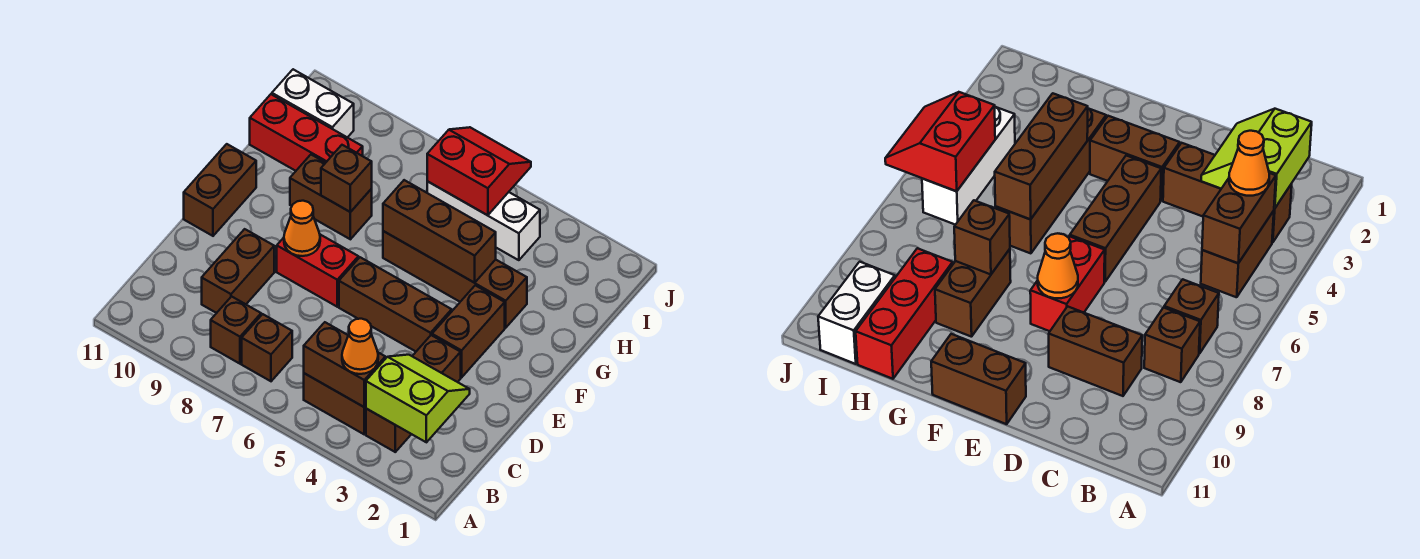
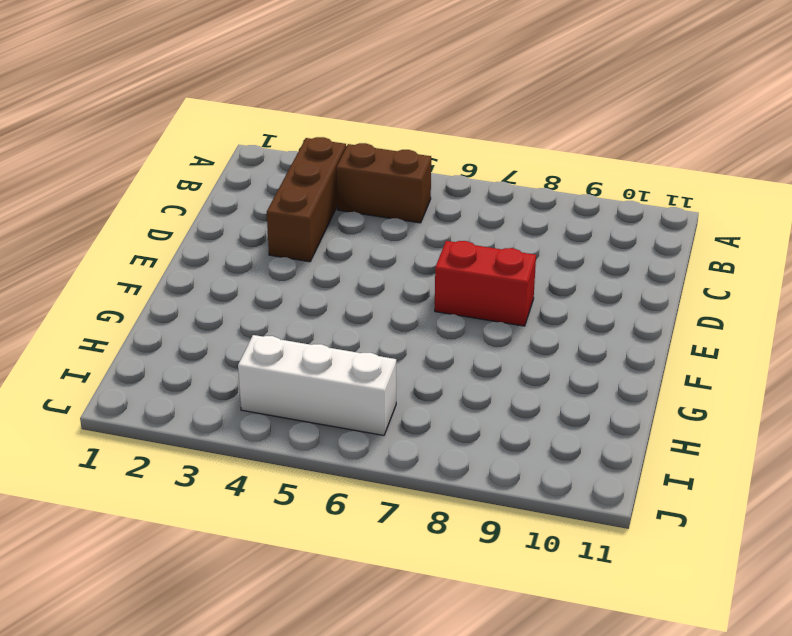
none -> brown 1x1 brick [242,314,292,381]
none -> brown 1x1 brick [211,296,261,364]
none -> brown 1x2 brick [202,229,274,313]

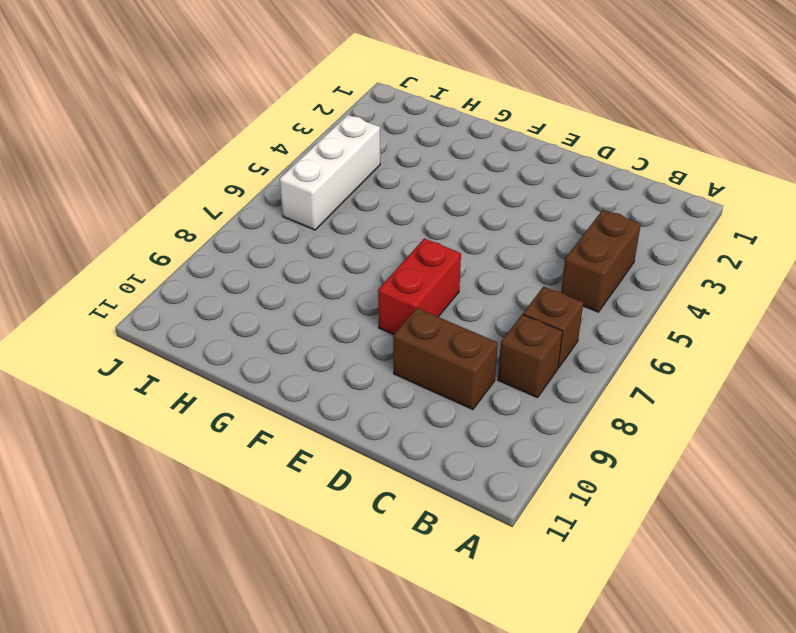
none -> brown 1x3 brick [366,335,461,452]
none -> brown 1x2 brick [432,285,505,377]
none -> brown 1x3 brick [339,257,452,351]

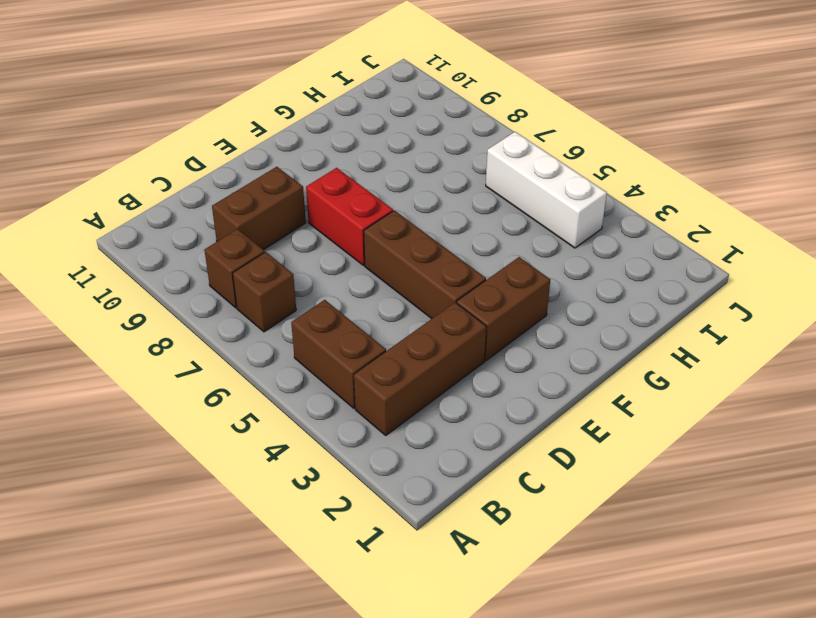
none -> brown 1x2 brick [184,144,256,236]
none -> brown 1x4 brick [383,231,527,328]
none -> brown 1x2 brick [290,155,372,239]

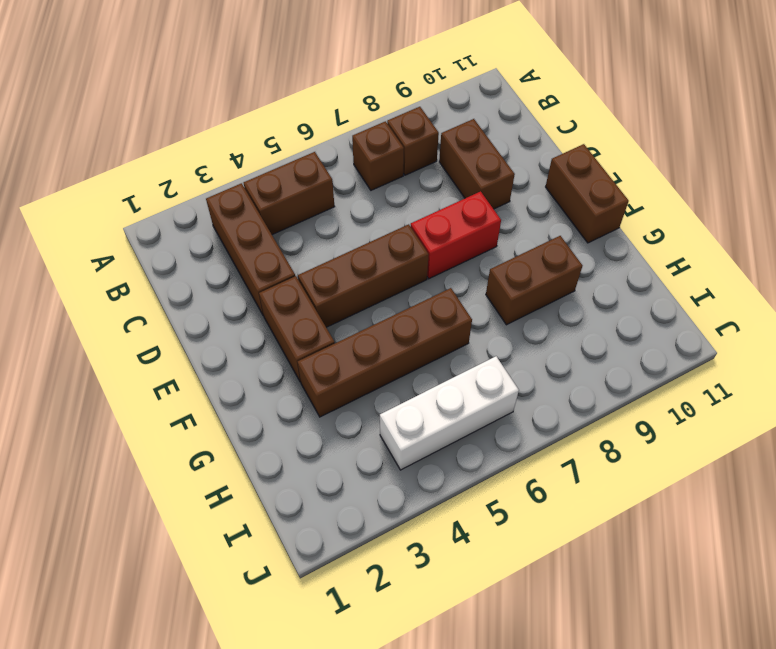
none -> red 1x3 brick [250,94,363,171]
none -> white 1x2 brick [272,69,354,138]
none -> lime 2x2 slope [366,355,470,442]

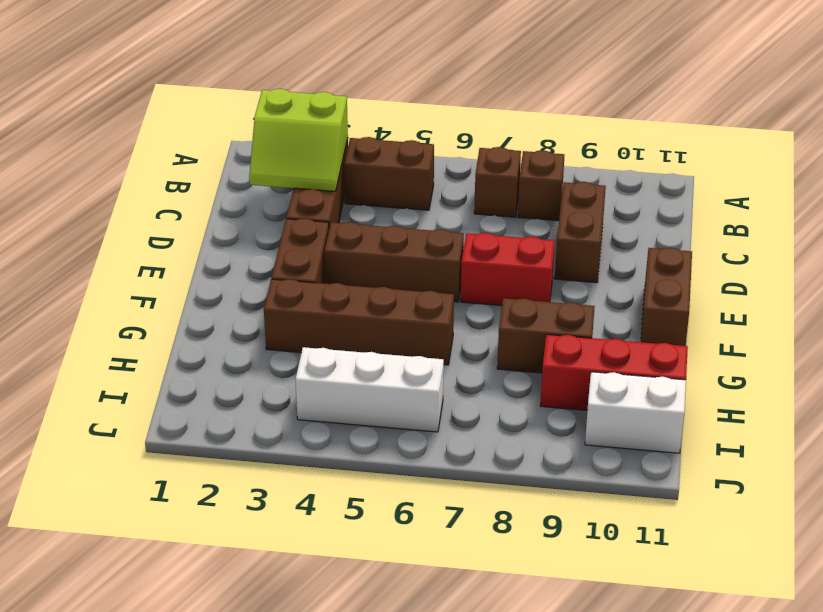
none -> brown 1x2 brick [304,322,385,407]
none -> orange 1x1 cone [284,201,320,256]
none -> brown 1x3 brick [383,180,496,283]

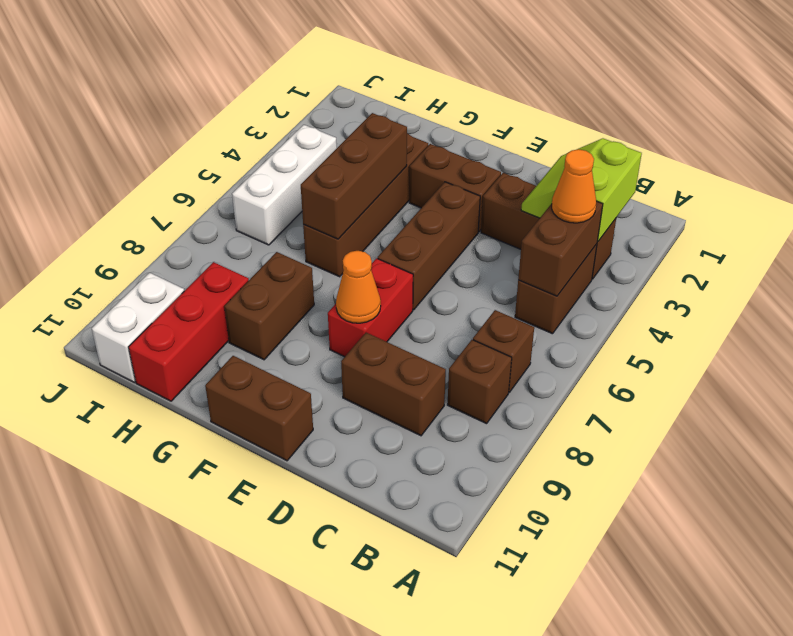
none -> brown 1x1 brick [321,145,372,212]
none -> red 2x2 slope [427,127,531,215]

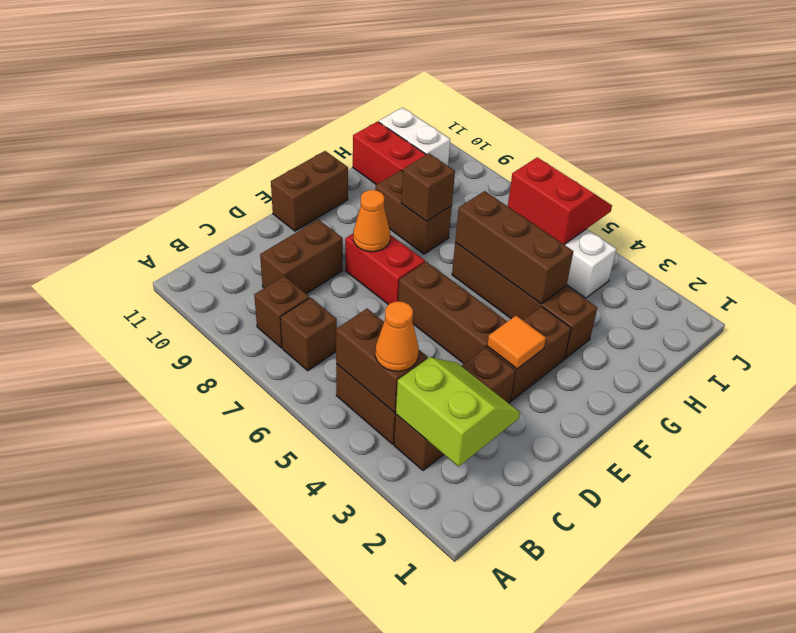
orange 1x1 tile [487,316,546,369] -> none

